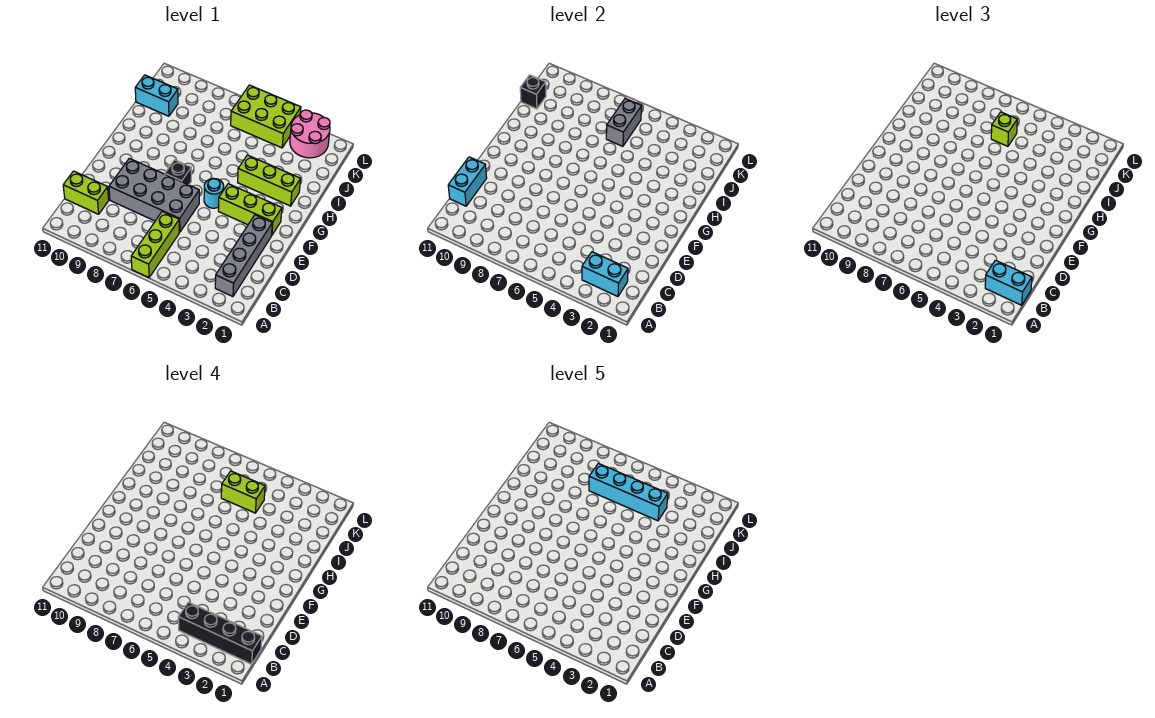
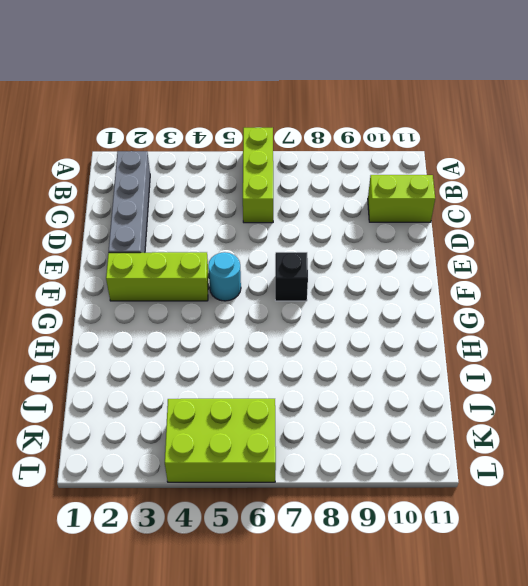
none -> grey 2x4 brick [109,158,199,232]
none -> lime 1x3 brick [238,155,301,206]
none -> cyan 1x2 brick [135,75,178,116]

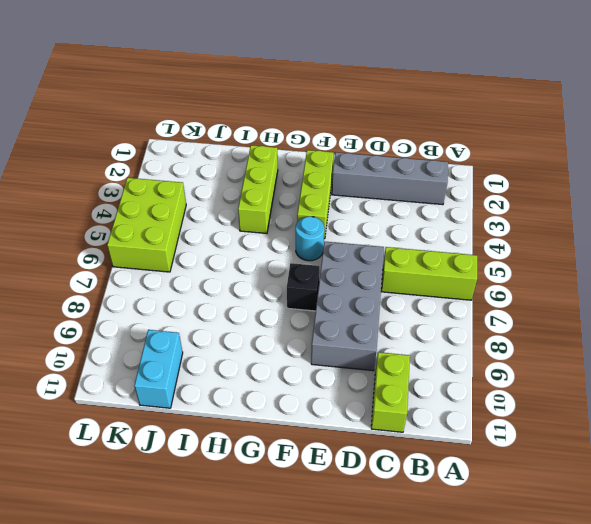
none -> pink 2x2 round brick [290,110,330,158]
none -> cyan 1x2 brick [582,252,628,297]
none -> cyan 1x2 brick [448,157,487,206]

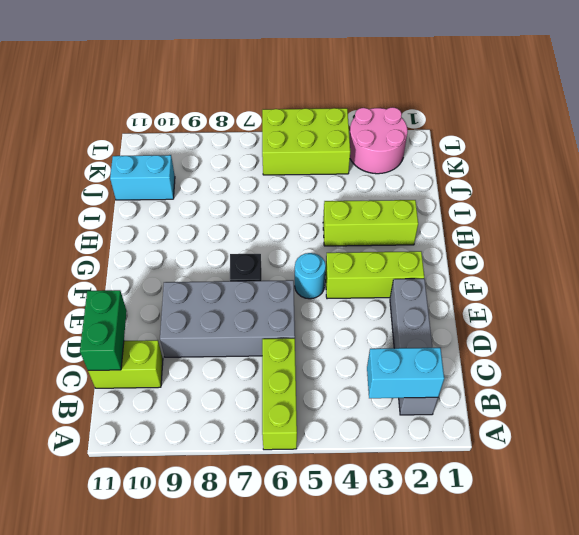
green 1x2 brick [80,290,127,370] -> cyan 1x2 brick [448,157,487,206]
none -> grey 1x2 brick [606,98,642,146]
none -> black 1x1 brick [520,75,546,109]
none -> cyan 1x2 brick [985,260,1032,305]

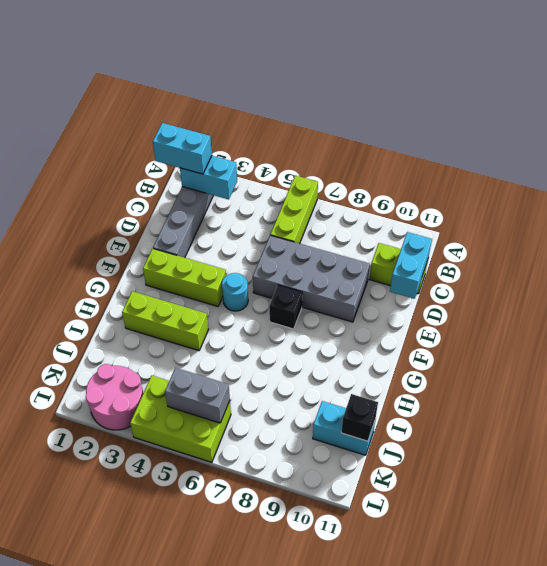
grey 1x2 brick [165,368,230,423] -> grey 1x2 brick turned to [606,98,642,146]
none -> lime 1x1 brick [991,112,1017,146]
none -> black 1x4 brick [178,602,262,664]
none -> lime 1x2 brick [221,471,265,513]

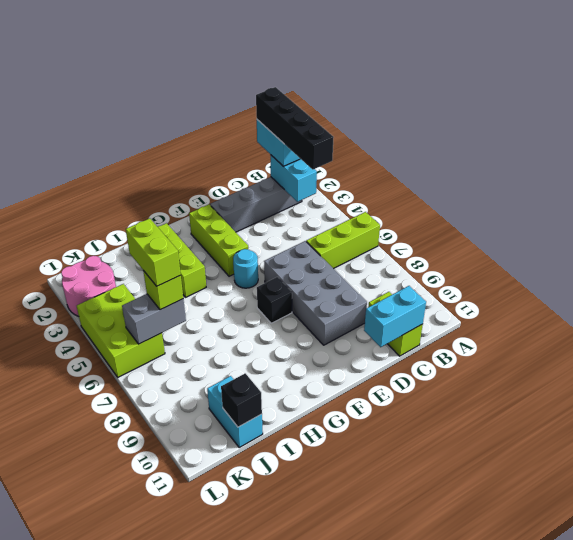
none -> cyan 1x4 brick [589,463,668,521]

